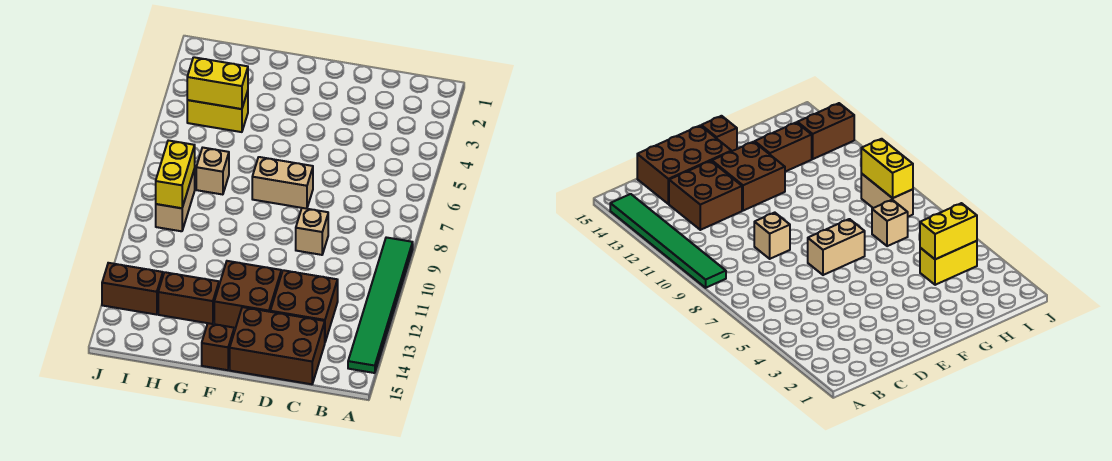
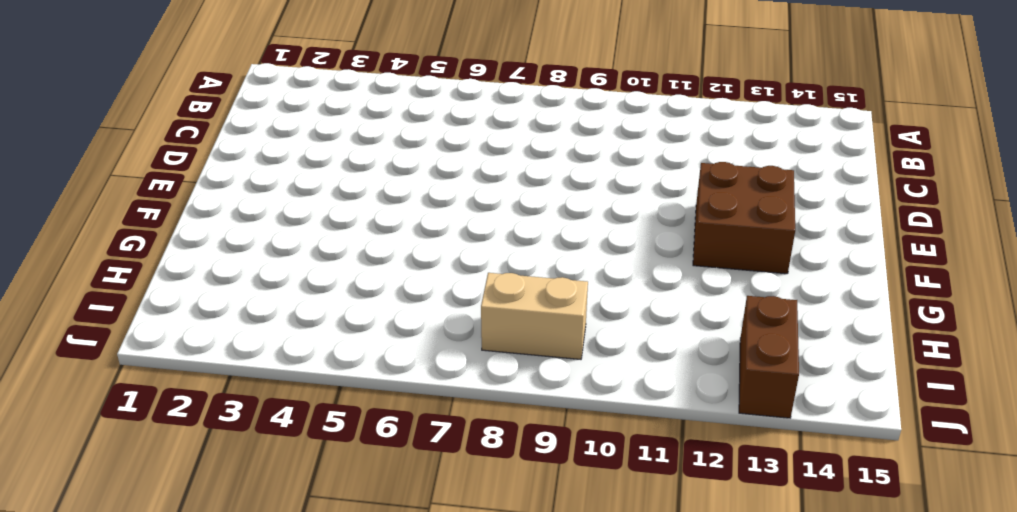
none -> green 1x6 tile [348,237,413,373]
none -> brown 2x2 brick [270,270,338,342]
none -> brown 2x3 brick [230,307,325,384]

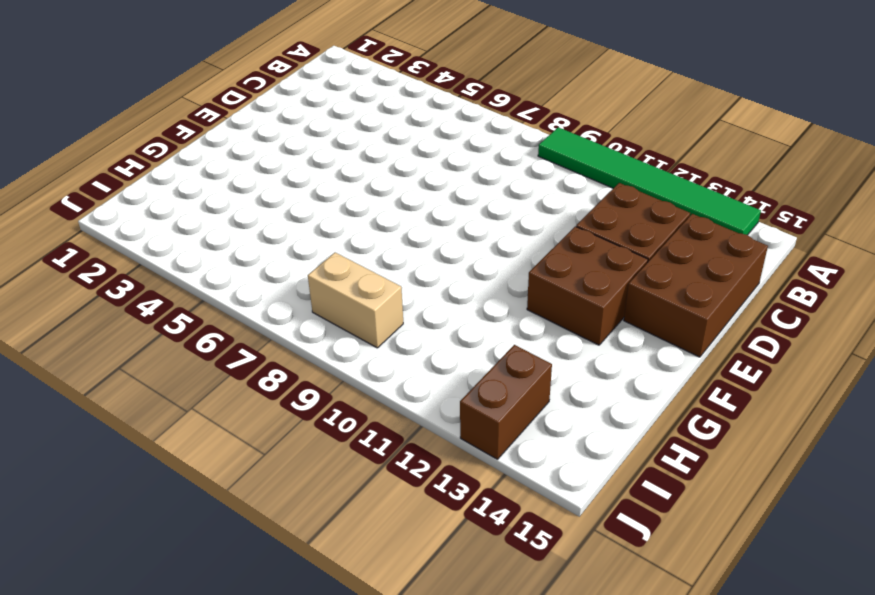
none -> tan 1x1 brick [296,208,328,255]
none -> tan 1x2 brick [252,157,313,209]
none -> brown 1x1 brick [202,323,234,370]

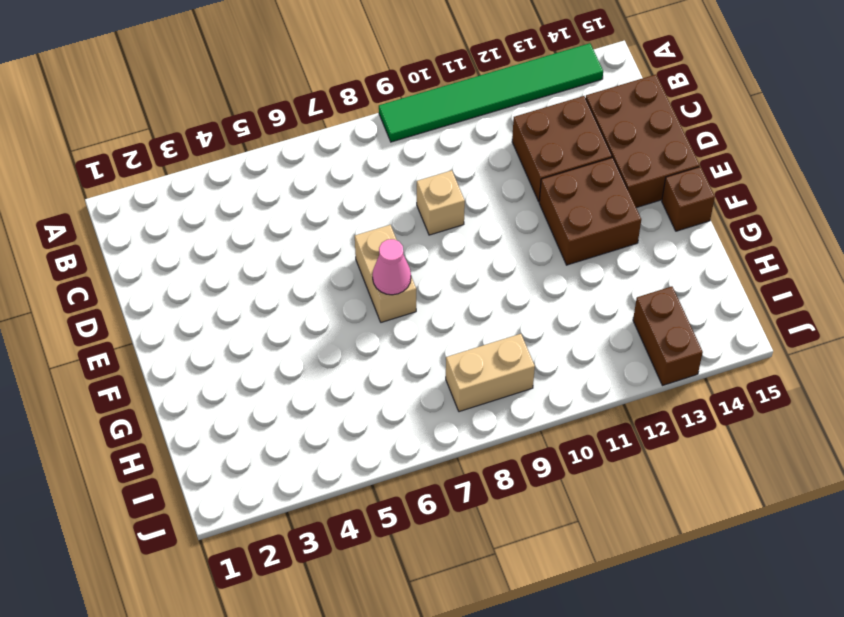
pink 1x1 cone [372,239,411,295] -> none
none -> brown 1x2 brick [158,272,219,324]
none -> yellow 1x2 brick [187,91,248,132]
none -> tan 1x1 brick [196,148,229,195]

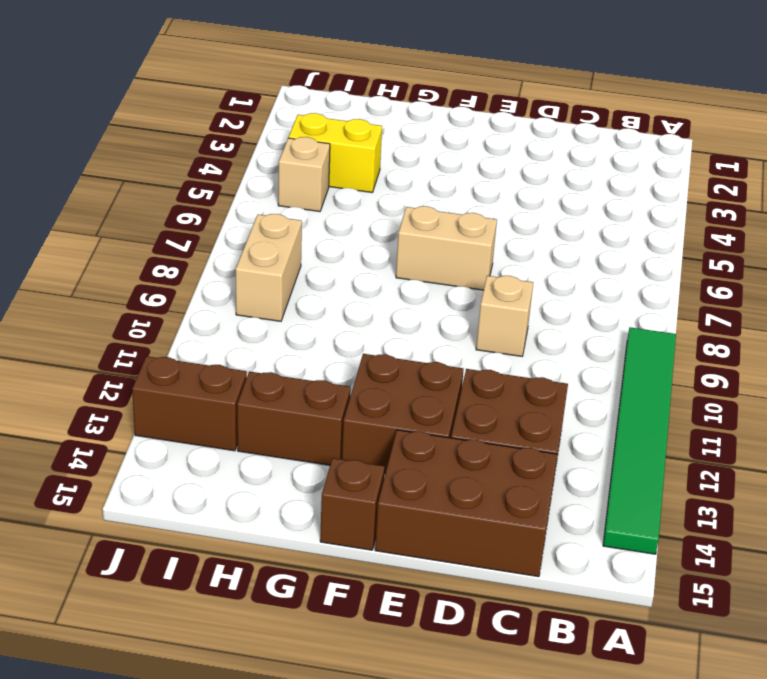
tan 1x1 brick [278,137,330,212] -> tan 1x1 brick moved to [196,148,229,195]
none -> yellow 1x2 brick [187,57,248,109]
none -> yellow 1x2 brick [156,140,195,208]

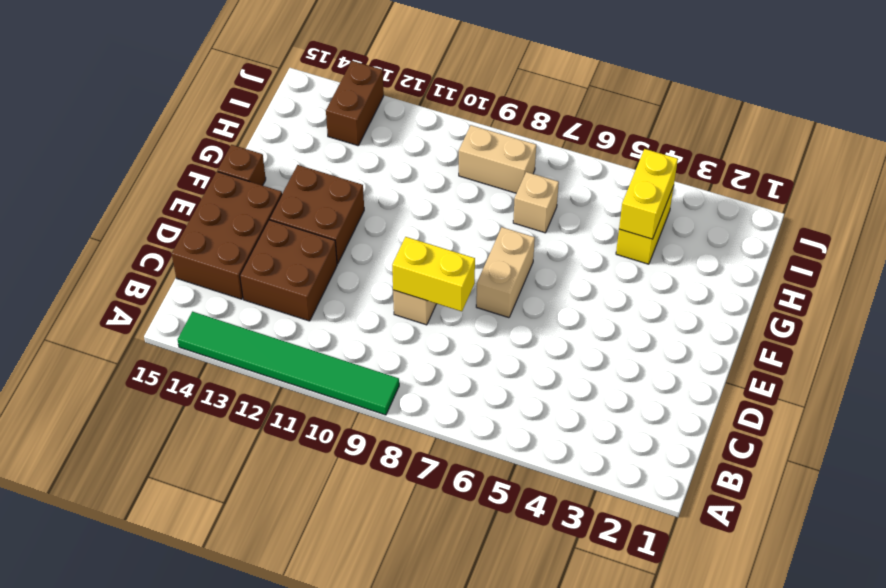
yellow 1x2 brick [392,237,475,311] -> yellow 1x2 brick moved to [156,140,195,208]
none -> brown 1x2 brick [158,272,219,324]

